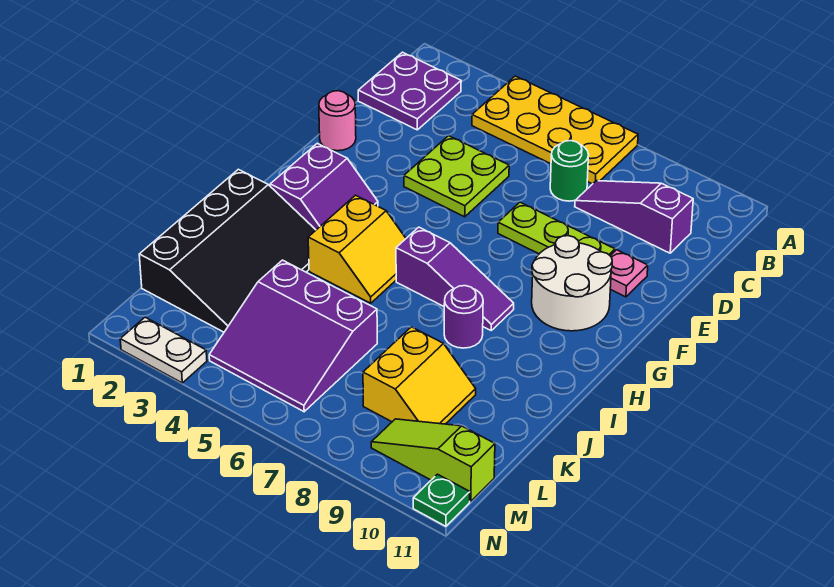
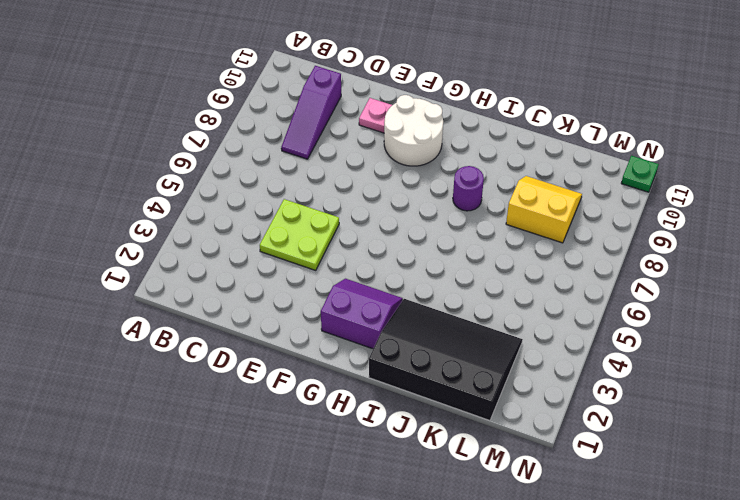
none -> yellow 2x4 plate [472,76,638,184]
none -> purple 2x2 plate [358,52,461,130]
none -> green 1x1 round brick [550,141,589,201]

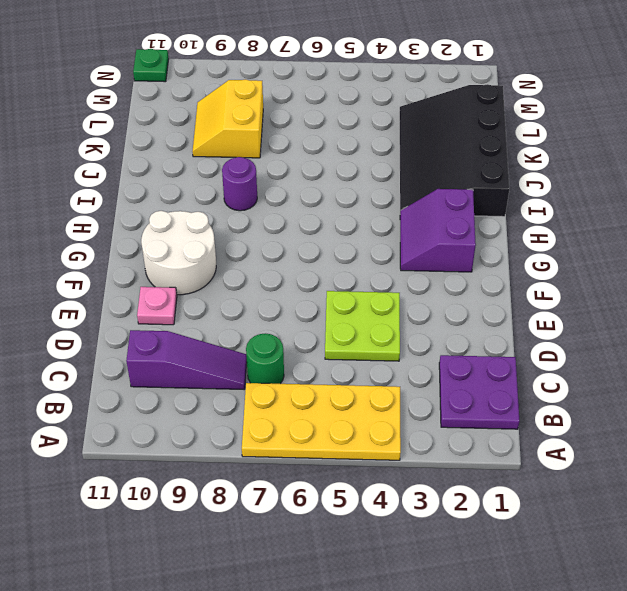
none -> pink 1x1 round brick [319,91,356,151]
none -> lime 1x3 plate [498,202,615,256]
none -> yellow 2x2 slope [308,195,406,303]

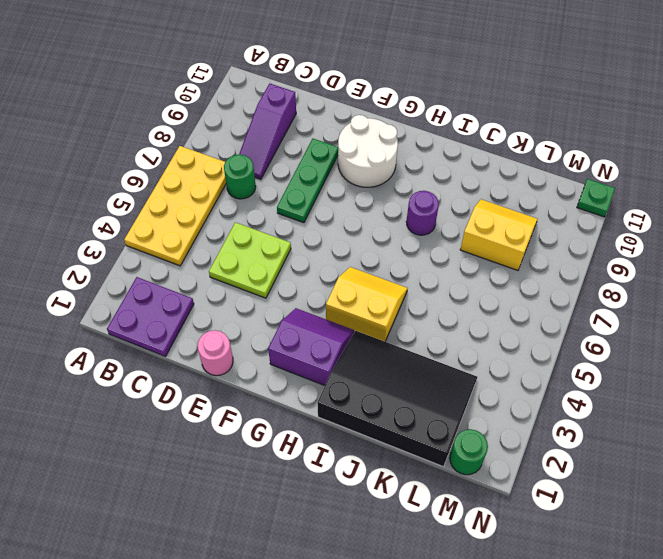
green 1x3 plate [277,139,338,223] -> lime 1x3 plate [498,202,615,256]
green 1x1 round brick [450,429,488,475] -> none
none -> pink 1x1 plate [610,250,648,297]
none -> purple 1x3 slope [396,227,514,330]
none -> purple 3x3 slope [209,260,377,412]

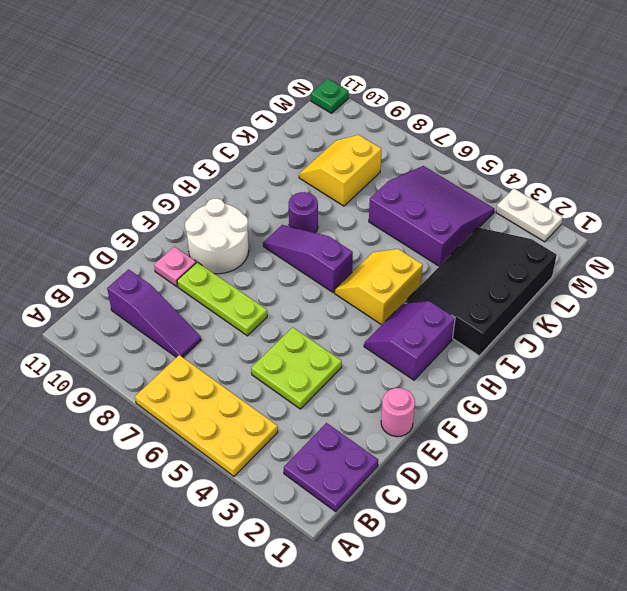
none -> green 1x1 round brick [550,141,589,201]
none -> lime 1x3 slope [371,419,495,501]

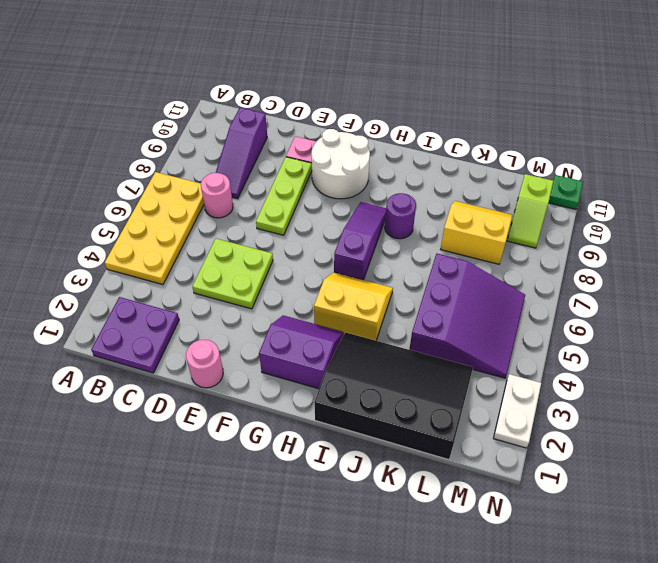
pink 1x1 round brick [201,173,233,218] -> green 1x1 round brick [550,141,589,201]
lime 1x2 slope [507,174,553,248] -> lime 1x3 slope [371,419,495,501]

